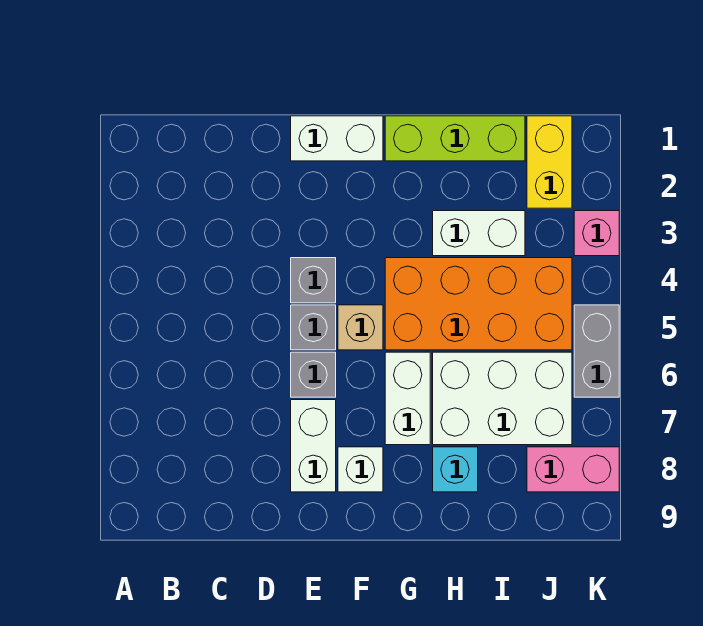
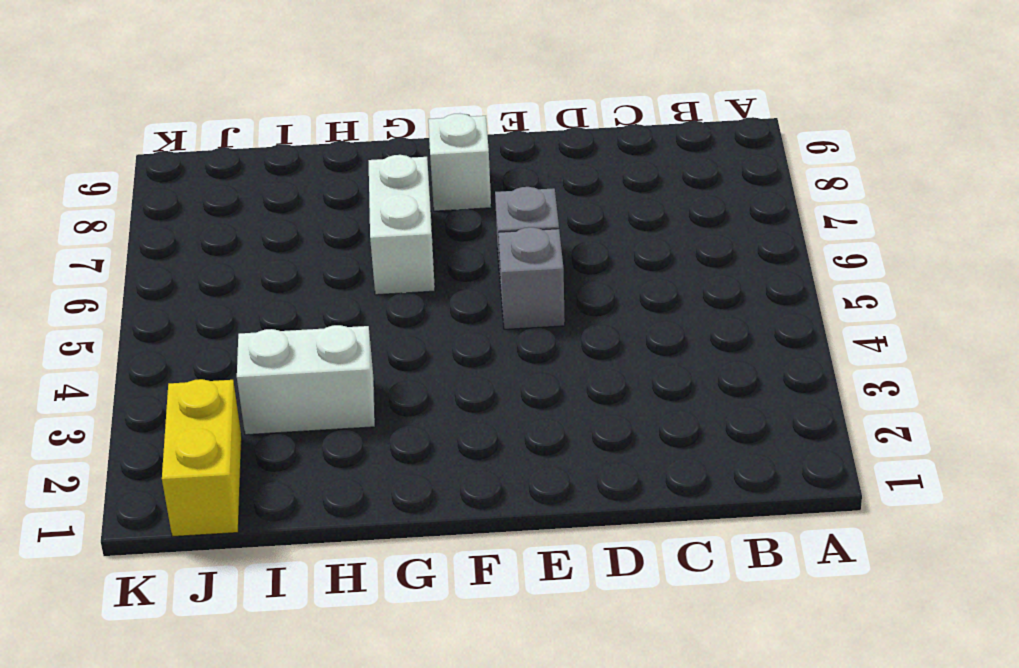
none -> white 1x2 brick [291,116,383,161]
none -> grey 1x1 brick [291,258,336,303]
none -> white 1x2 brick [291,400,336,492]

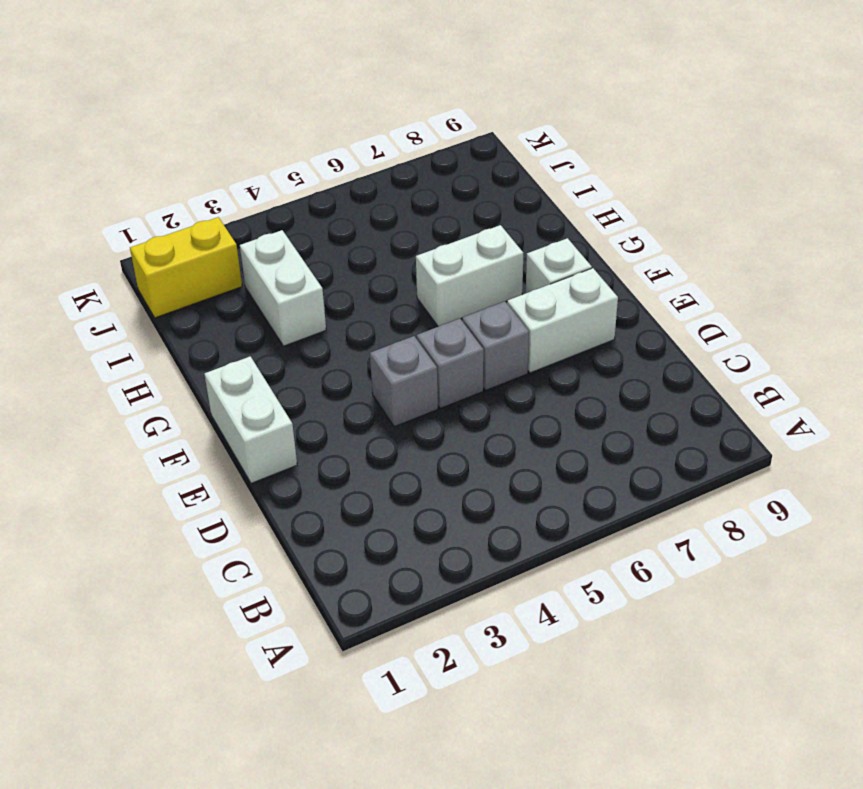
none -> tan 1x1 brick [338,305,383,350]
none -> lime 1x3 brick [385,116,525,161]
none -> orange 2x4 brick [385,258,572,350]

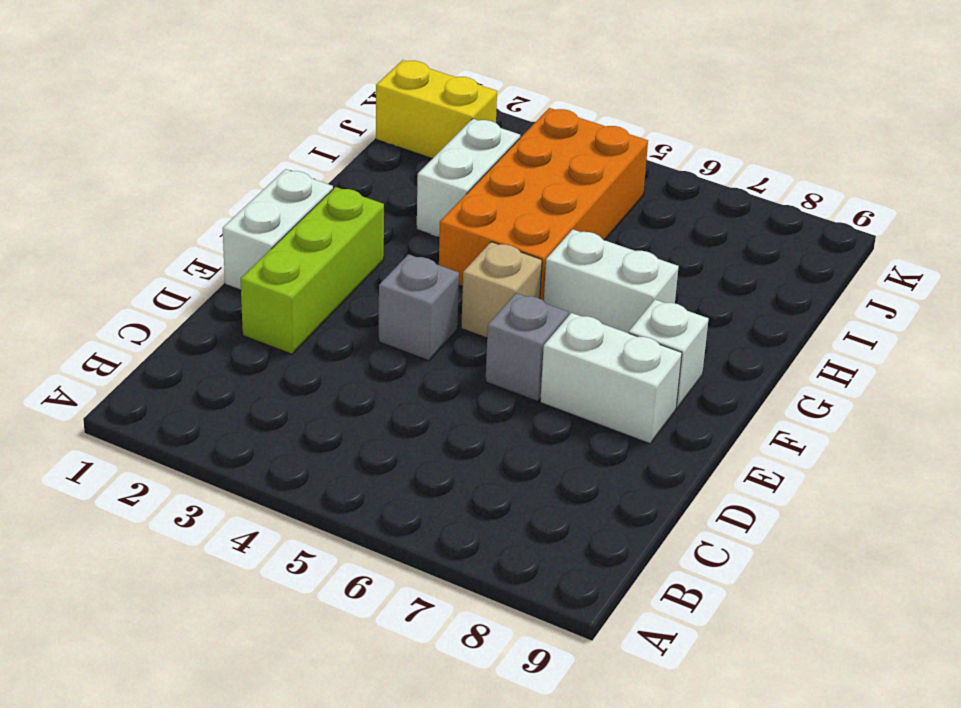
lime 1x3 brick [241,187,384,354] -> lime 1x3 brick moved to [385,116,525,161]
none -> grey 1x1 brick [291,305,336,350]
none -> white 2x3 brick [433,352,572,445]
none -> cyan 1x1 brick [433,447,478,492]

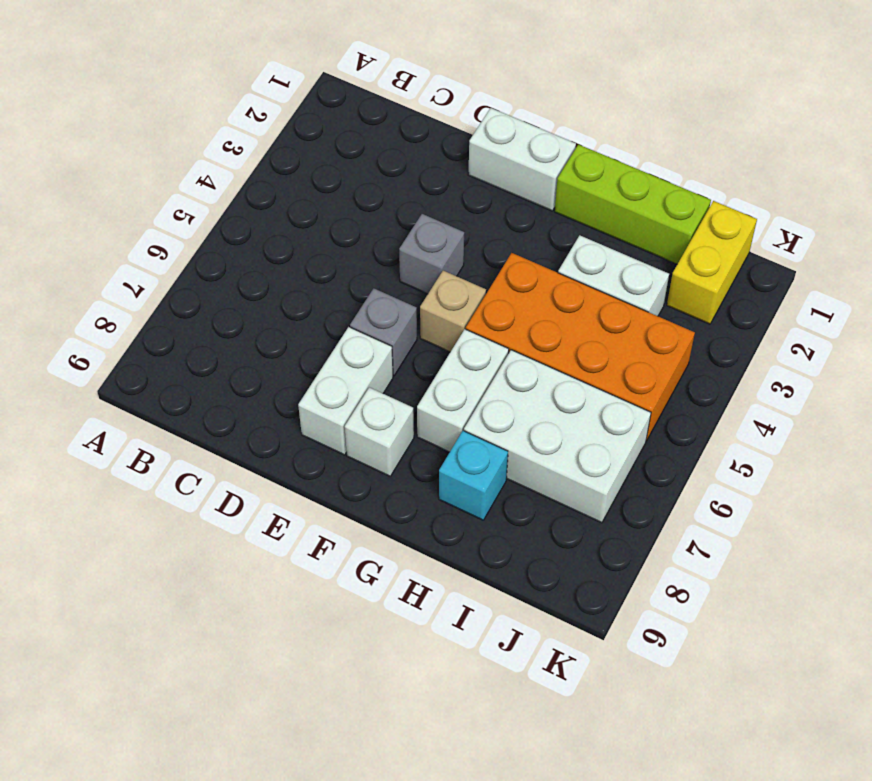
none -> grey 1x1 brick [291,305,336,350]
none -> pink 1x2 brick [527,447,619,492]
none -> pink 1x1 brick [574,211,619,256]

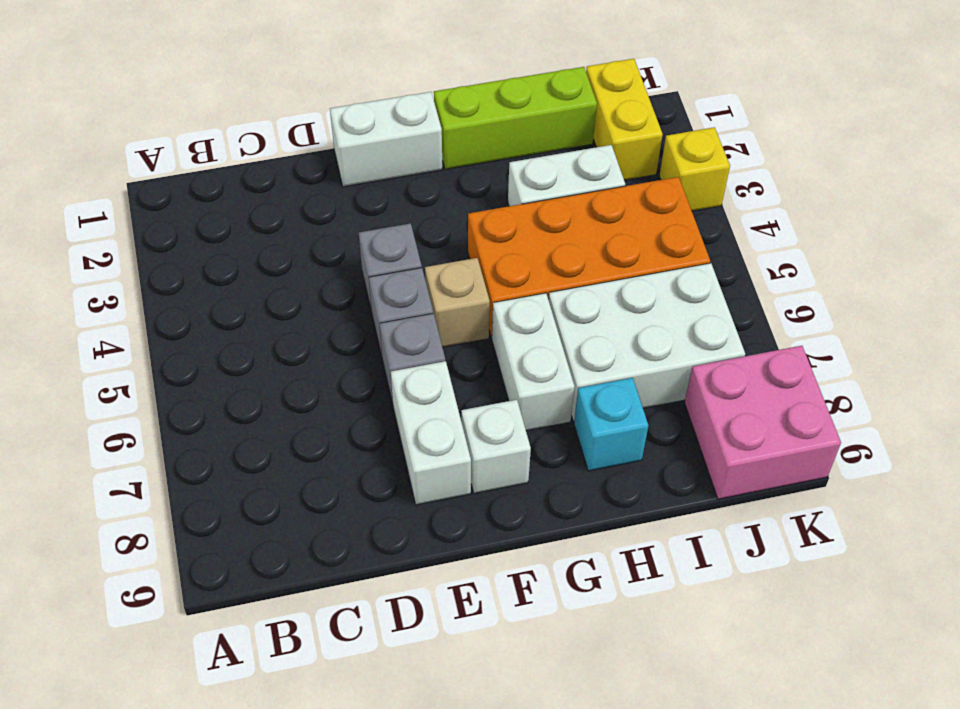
pink 2x2 brick [684,346,841,499] -> pink 1x2 brick [527,447,619,492]
yellow 1x1 brick [659,127,730,211] -> pink 1x1 brick [574,211,619,256]
none -> grey 1x2 brick [574,305,619,397]

